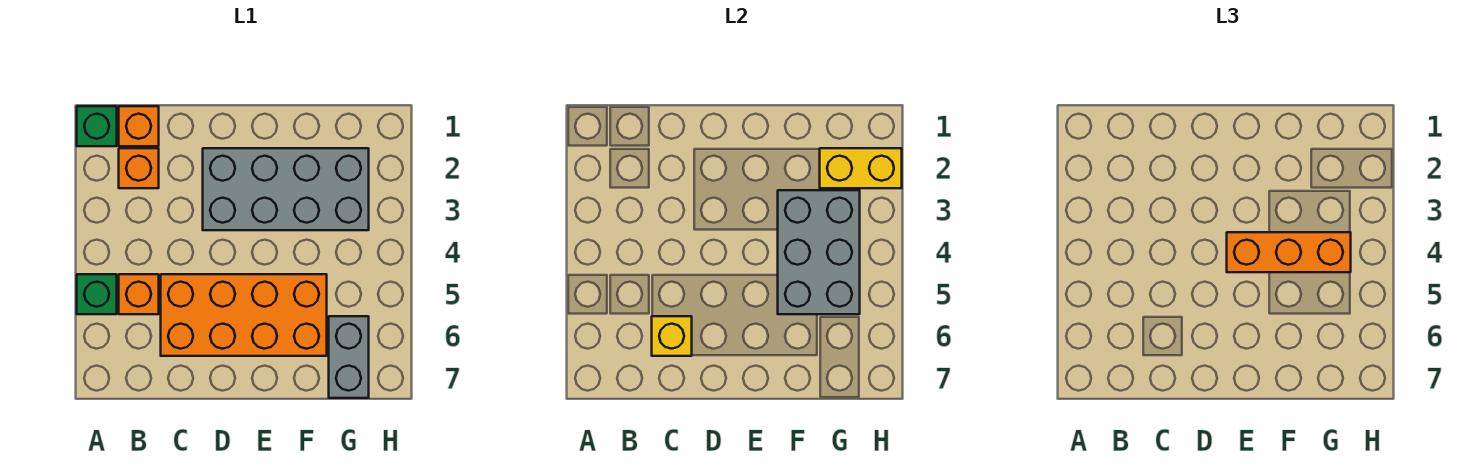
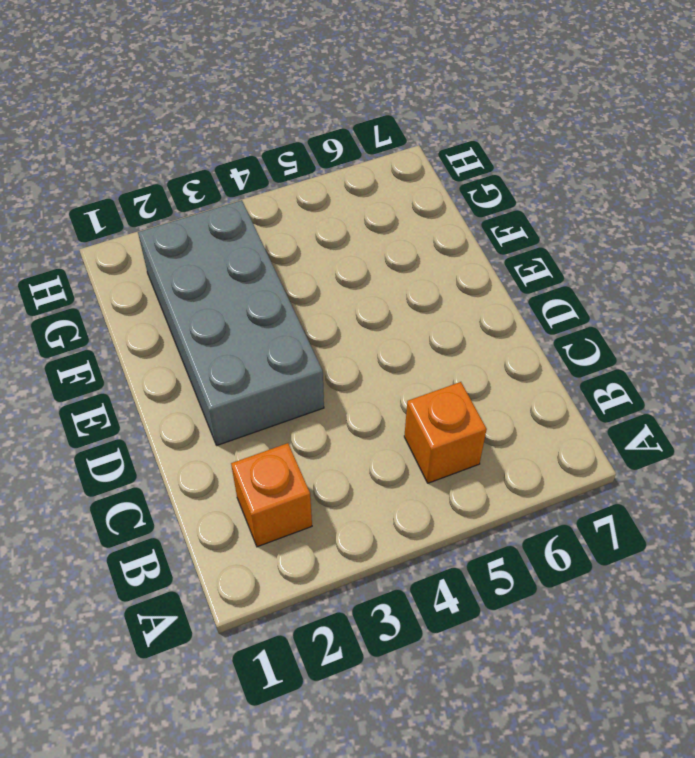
none -> green 1x1 brick [77,106,117,146]
none -> green 1x1 brick [77,274,117,314]
none -> orange 1x1 brick [119,106,159,146]

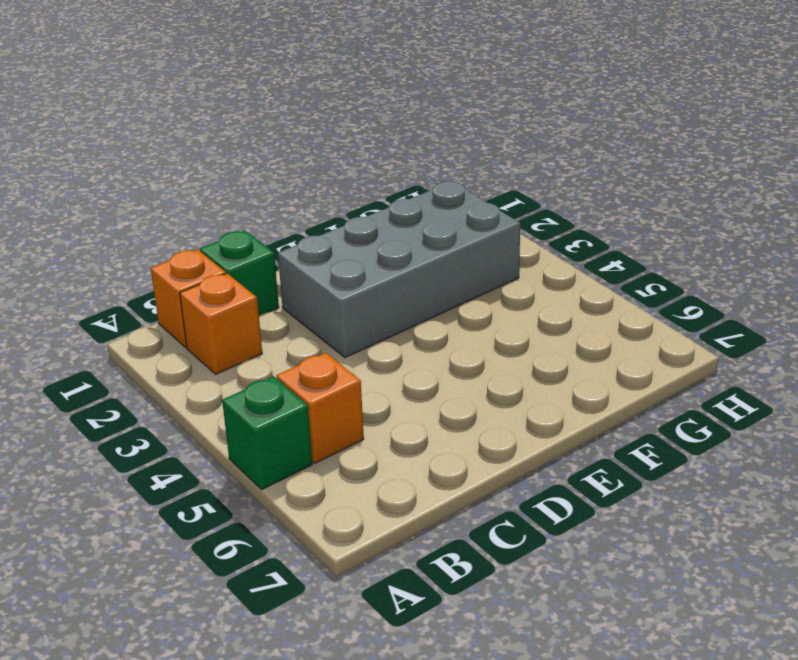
green 1x1 brick [200,231,279,316] -> green 1x1 brick moved to [77,106,117,146]
none -> orange 2x4 brick [161,274,327,356]
none -> grey 1x2 brick [329,316,369,398]
none -> yellow 1x1 brick [652,316,692,356]

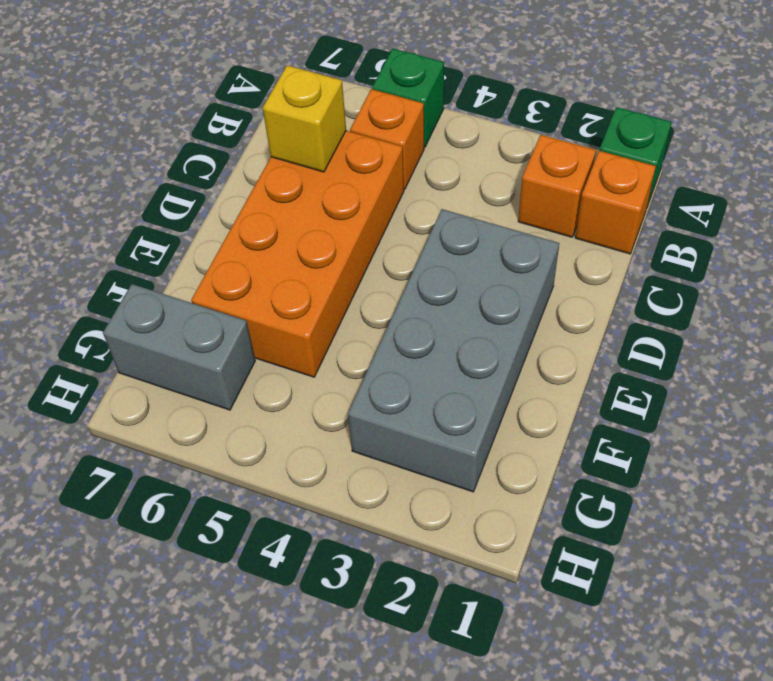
none -> grey 2x3 brick [778,190,860,314]
none -> yellow 1x2 brick [820,148,902,188]
none -> orange 1x3 brick [1227,232,1351,272]

